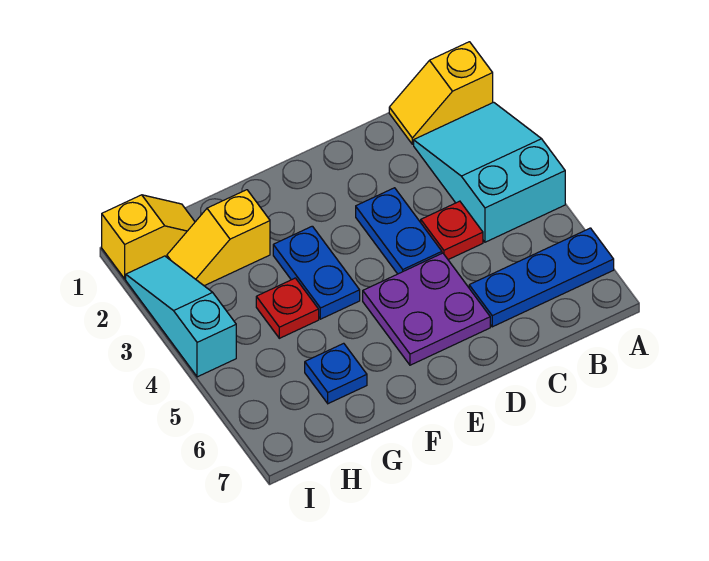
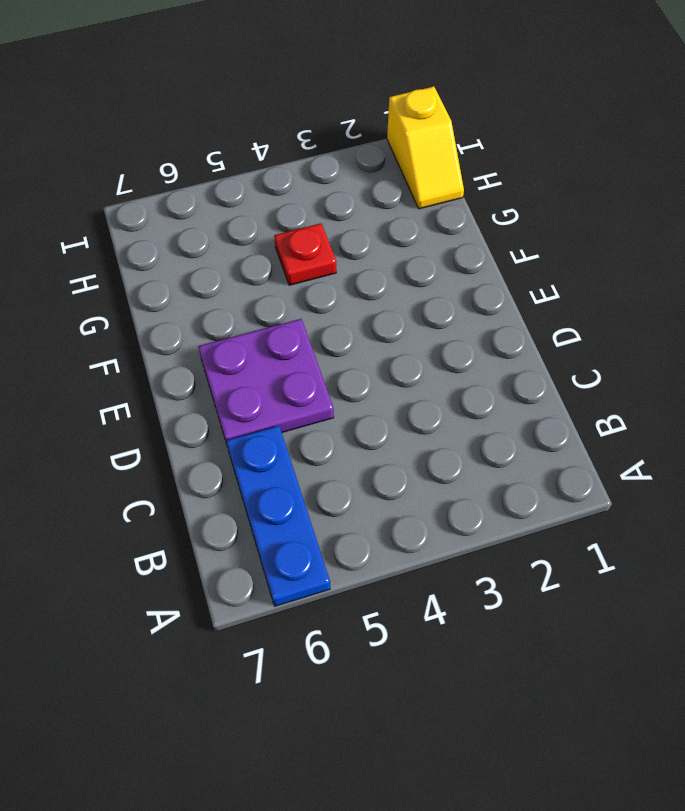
none -> yellow 1x2 slope [389,42,493,144]
none -> cyan 2x3 slope [414,102,565,242]
none -> red 1x1 plate [421,201,483,260]

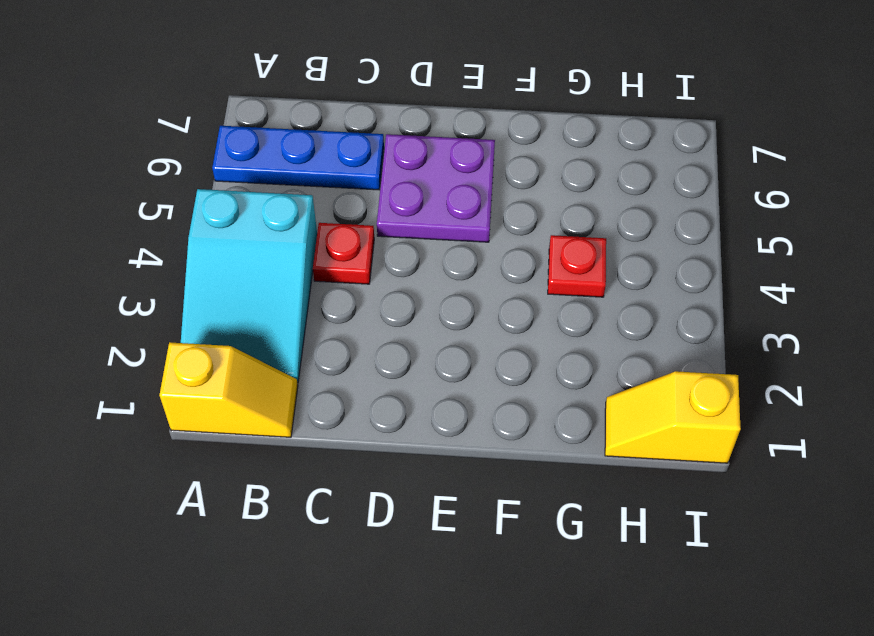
none -> blue 1x2 plate [356,188,442,274]
none -> blue 1x2 plate [273,226,360,319]
none -> yellow 1x2 slope [167,190,270,286]

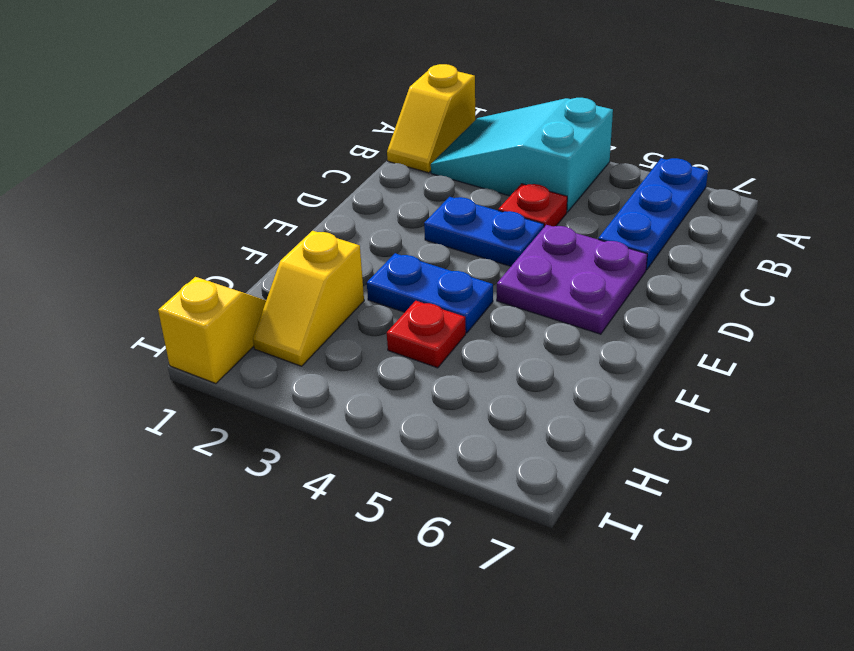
none -> blue 1x1 plate [305,343,367,404]
none -> cyan 1x3 slope [126,256,236,377]

